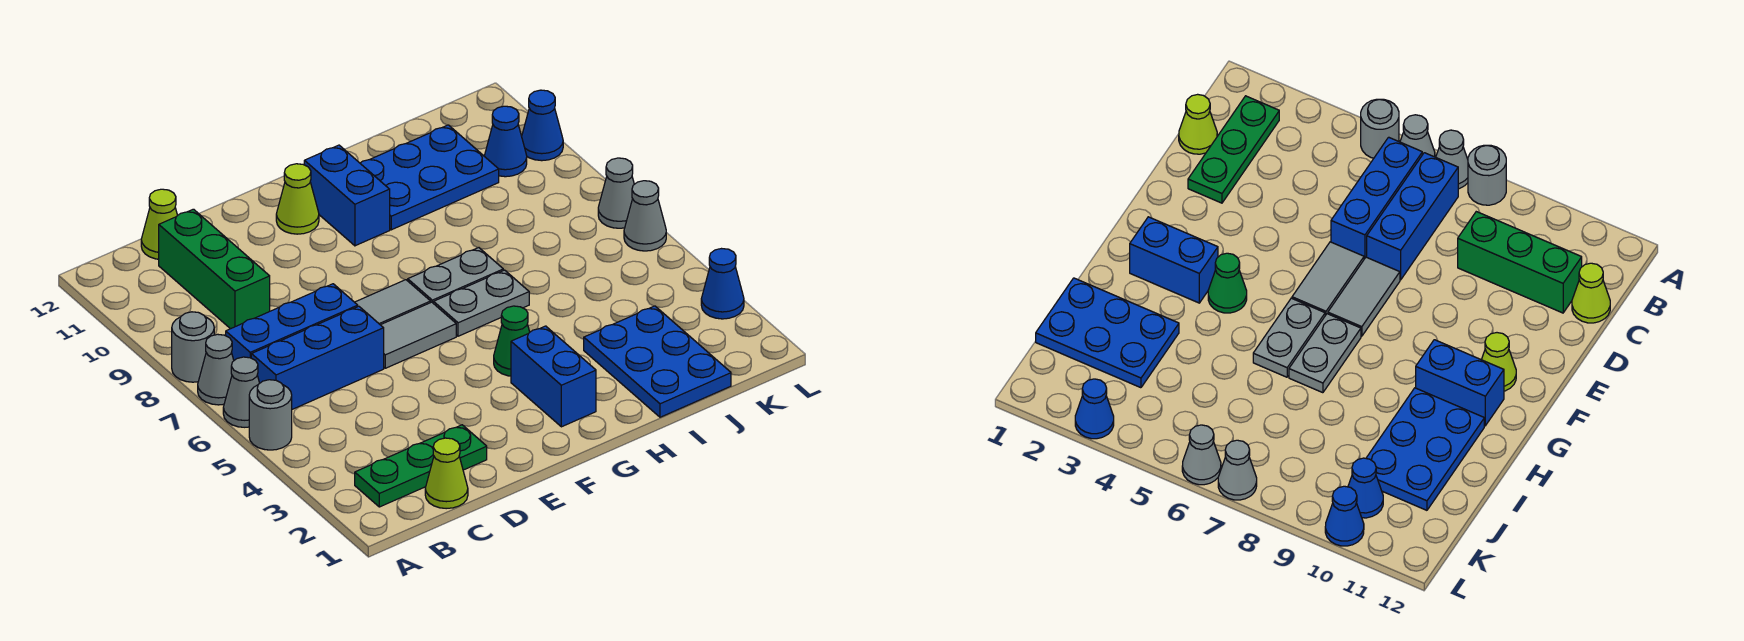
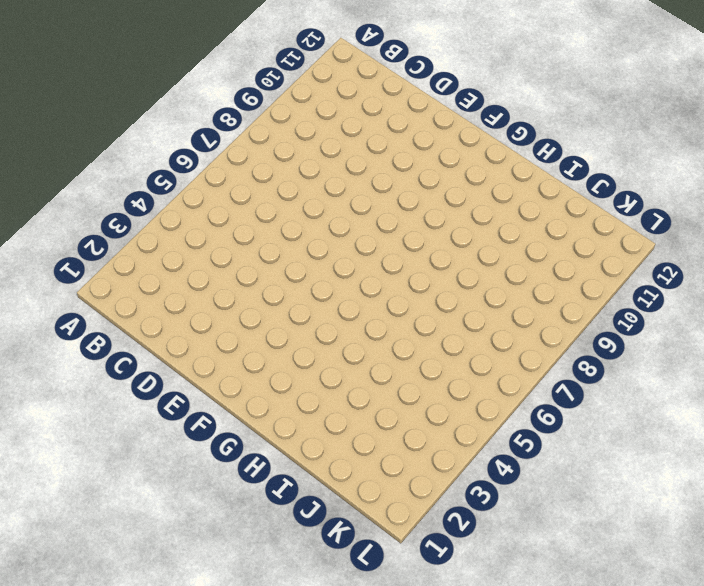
none -> grey 1x1 round brick [249,380,292,450]
none -> grey 1x1 cone [223,357,260,427]
none -> grey 1x1 cone [198,334,234,405]

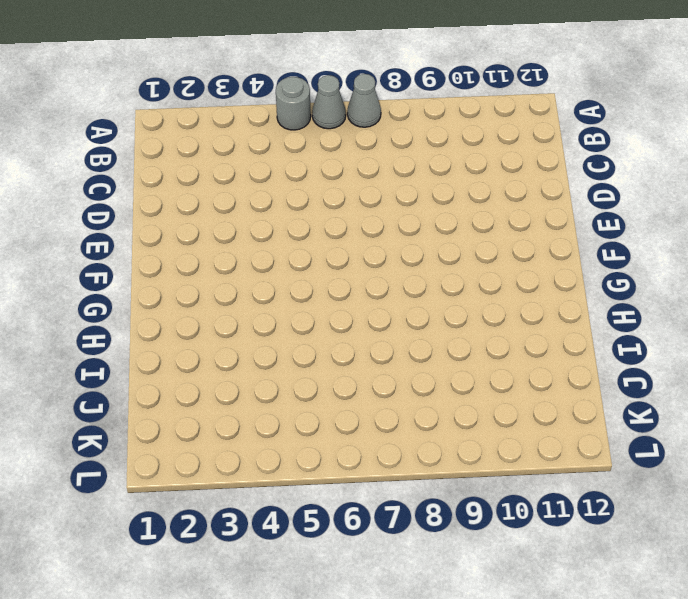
none -> grey 1x1 round brick [172,312,214,382]
none -> green 1x3 plate [355,425,487,507]
none -> blue 1x3 brick [251,306,384,409]

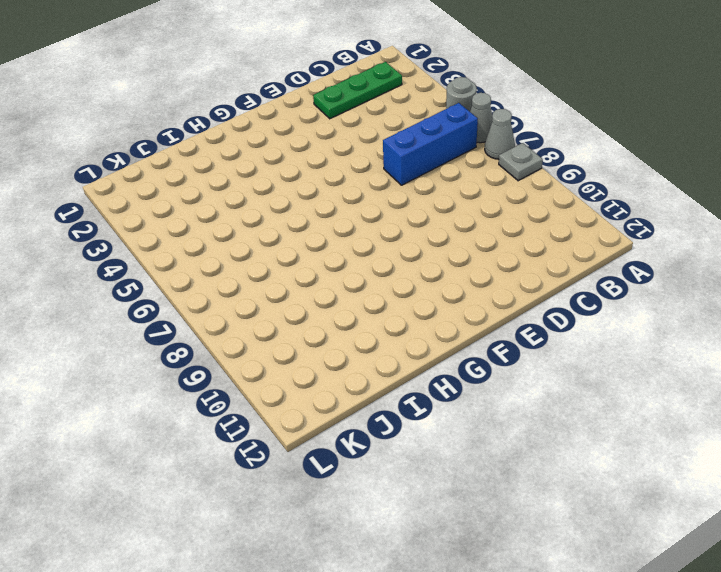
grey 1x1 plate [499,143,543,181] -> grey 1x1 round brick [172,312,214,382]
none -> blue 1x3 brick [226,284,358,360]
none -> lime 1x1 cone [425,438,468,509]
none -> green 1x3 brick [159,209,270,329]

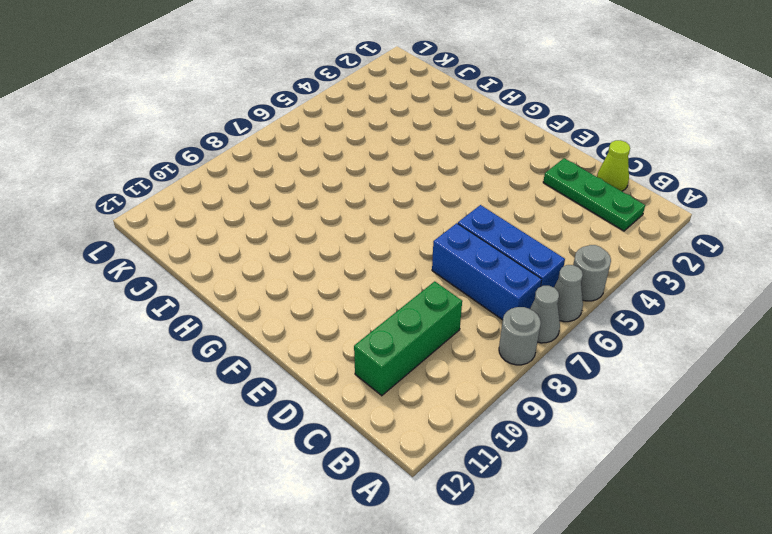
none -> lime 1x1 cone [141,189,178,259]
none -> grey 1x2 tile [381,302,456,368]
none -> grey 1x2 tile [355,280,431,325]

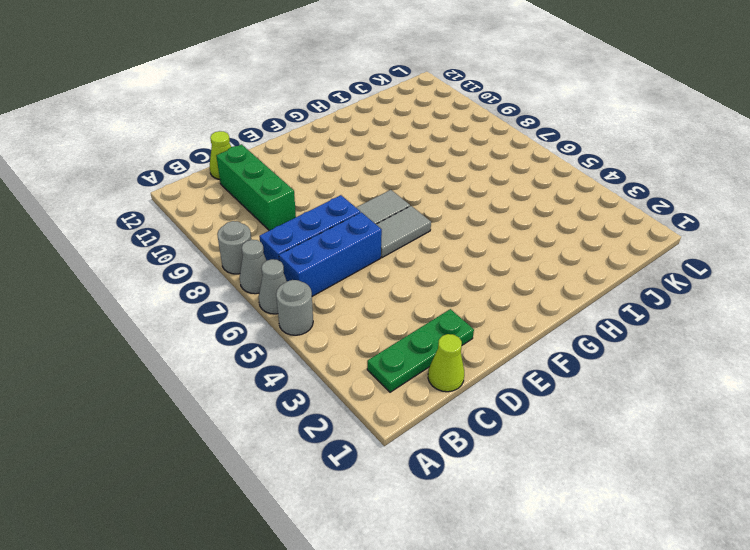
none -> lime 1x1 cone [276,164,319,234]
none -> blue 1x2 brick [511,326,596,427]
none -> green 1x1 cone [494,306,530,376]

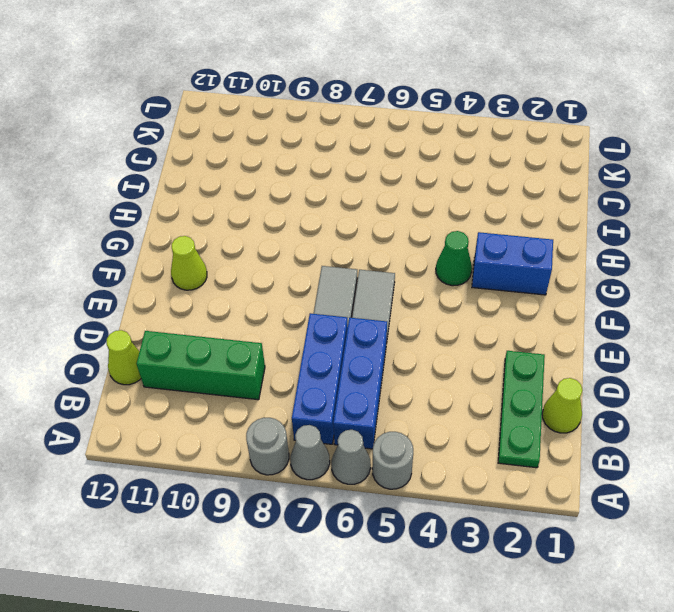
none -> grey 1x2 plate [434,270,529,336]
none -> grey 1x2 plate [408,248,503,304]
none -> blue 1x2 brick [304,145,390,246]

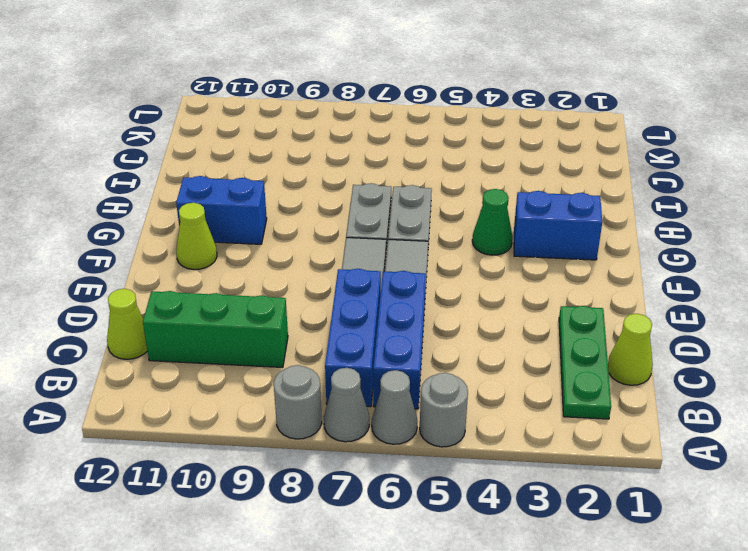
none -> blue 2x3 plate [360,125,499,230]
none -> blue 2x3 plate [584,306,731,417]
none -> blue 1x1 cone [484,106,527,177]

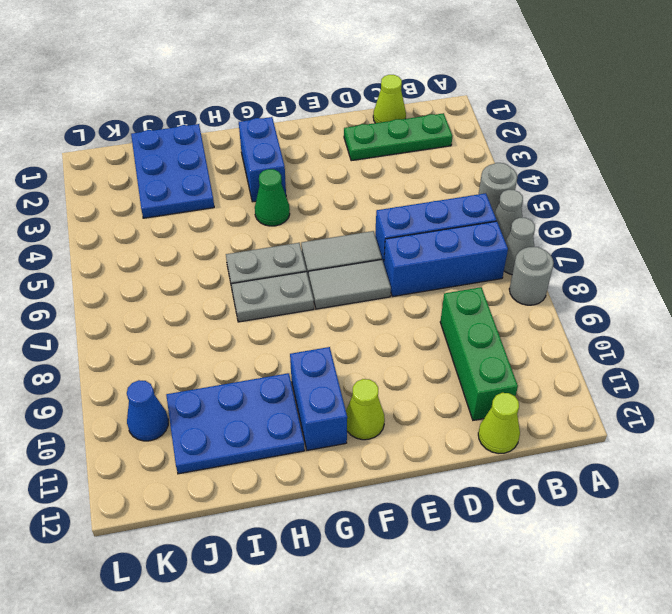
none -> blue 1x1 cone [701,249,744,319]
none -> grey 1x1 cone [624,181,666,251]
none -> grey 1x1 cone [598,158,634,228]

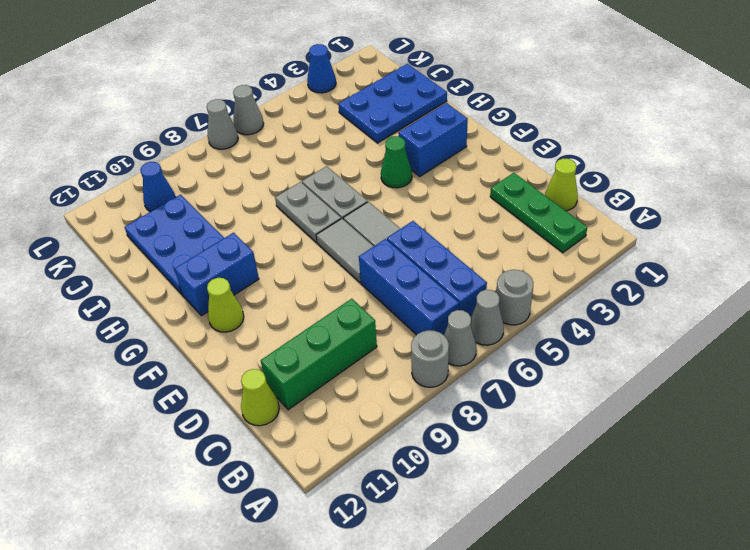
none -> blue 1x1 cone [522,90,563,161]

